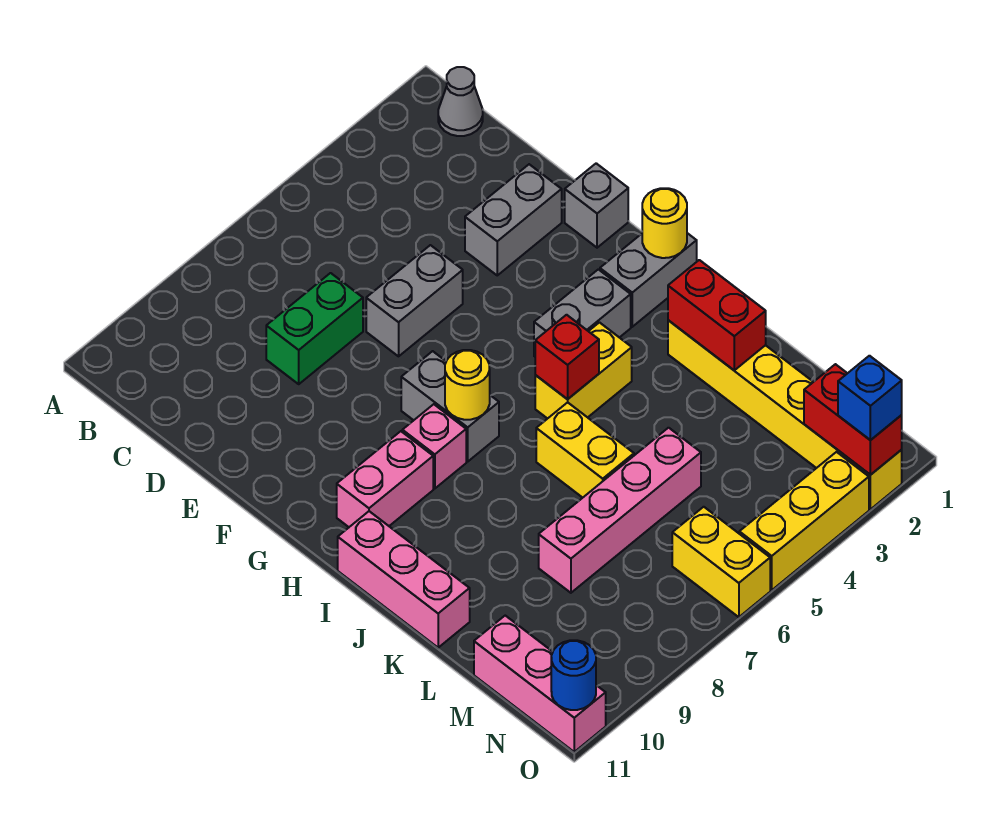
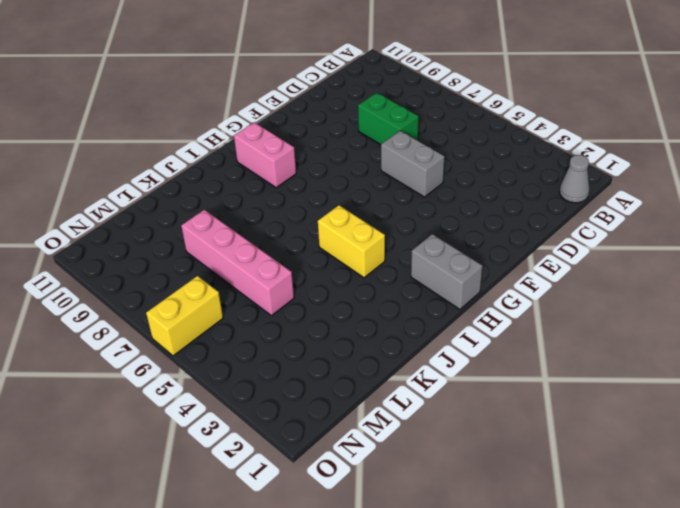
none -> grey 1x2 brick [465,164,562,275]
none -> grey 1x1 brick [565,163,628,248]
none -> grey 1x2 brick [401,351,499,461]

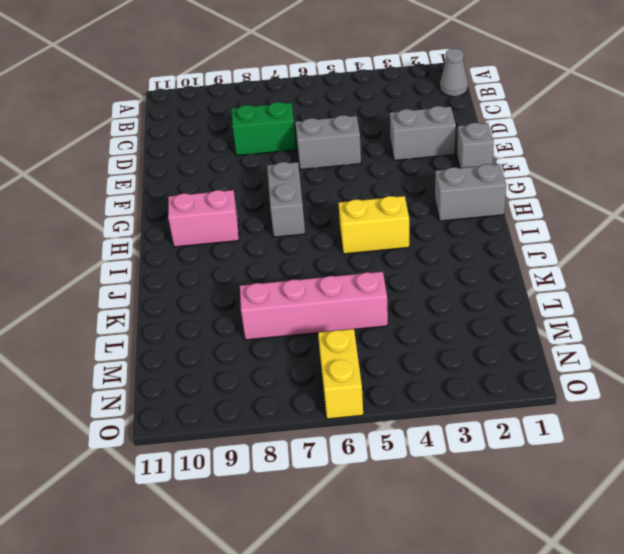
none -> grey 1x2 brick [534,269,631,356]
none -> pink 1x1 brick [402,404,466,489]
none -> pink 1x3 brick [338,511,470,648]

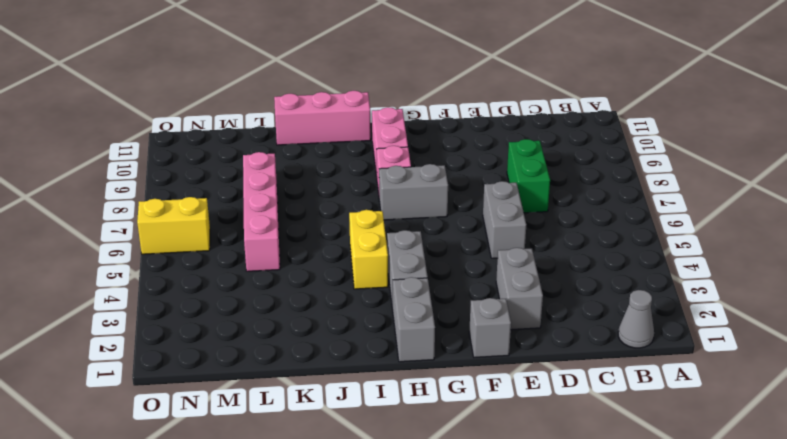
none -> yellow 1x6 brick [668,320,902,509]
none -> yellow 1x2 brick [536,402,634,498]
none -> pink 1x3 brick [474,616,606,752]

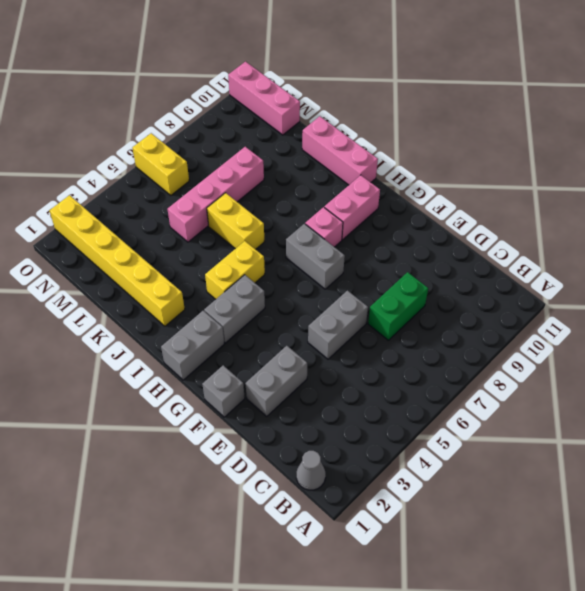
none -> yellow 1x3 brick [739,452,869,590]
none -> yellow 1x1 round brick [642,188,687,258]
none -> yellow 1x1 round brick [445,350,490,420]

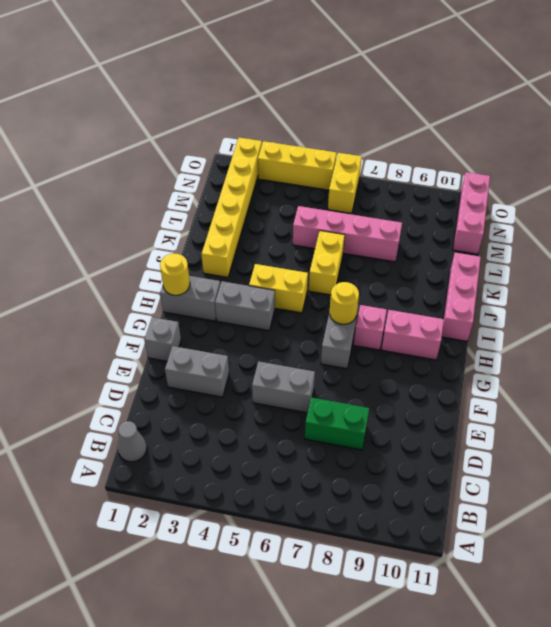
none -> red 1x1 brick [535,315,599,399]
none -> red 1x2 brick [668,260,766,370]
none -> red 1x2 brick [804,364,902,475]

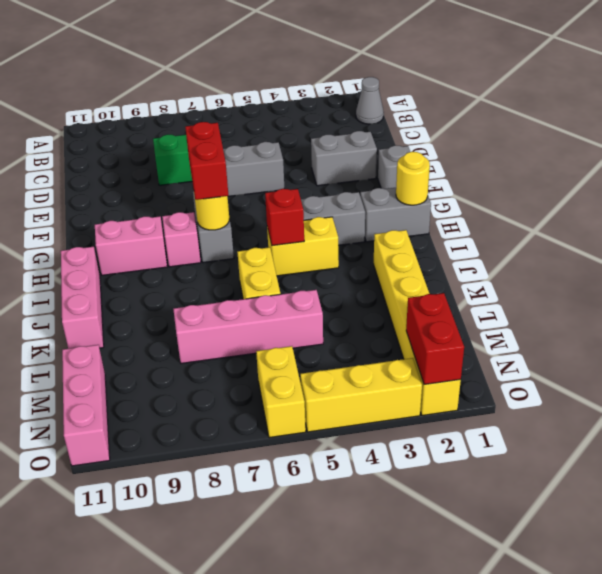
red 1x2 brick [185,122,229,200] -> red 1x2 brick moved to [668,260,766,370]
none -> blue 1x1 round brick [551,640,596,710]
none -> blue 1x1 brick [838,356,902,440]

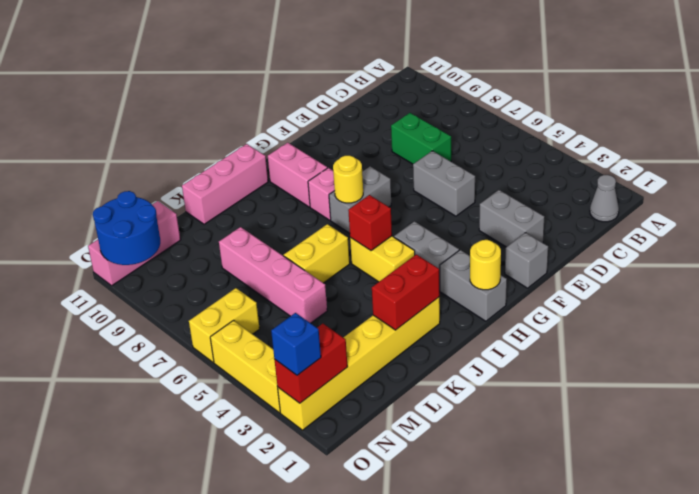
blue 2x2 round brick [93,191,160,265] -> blue 1x1 round brick [551,640,596,710]

